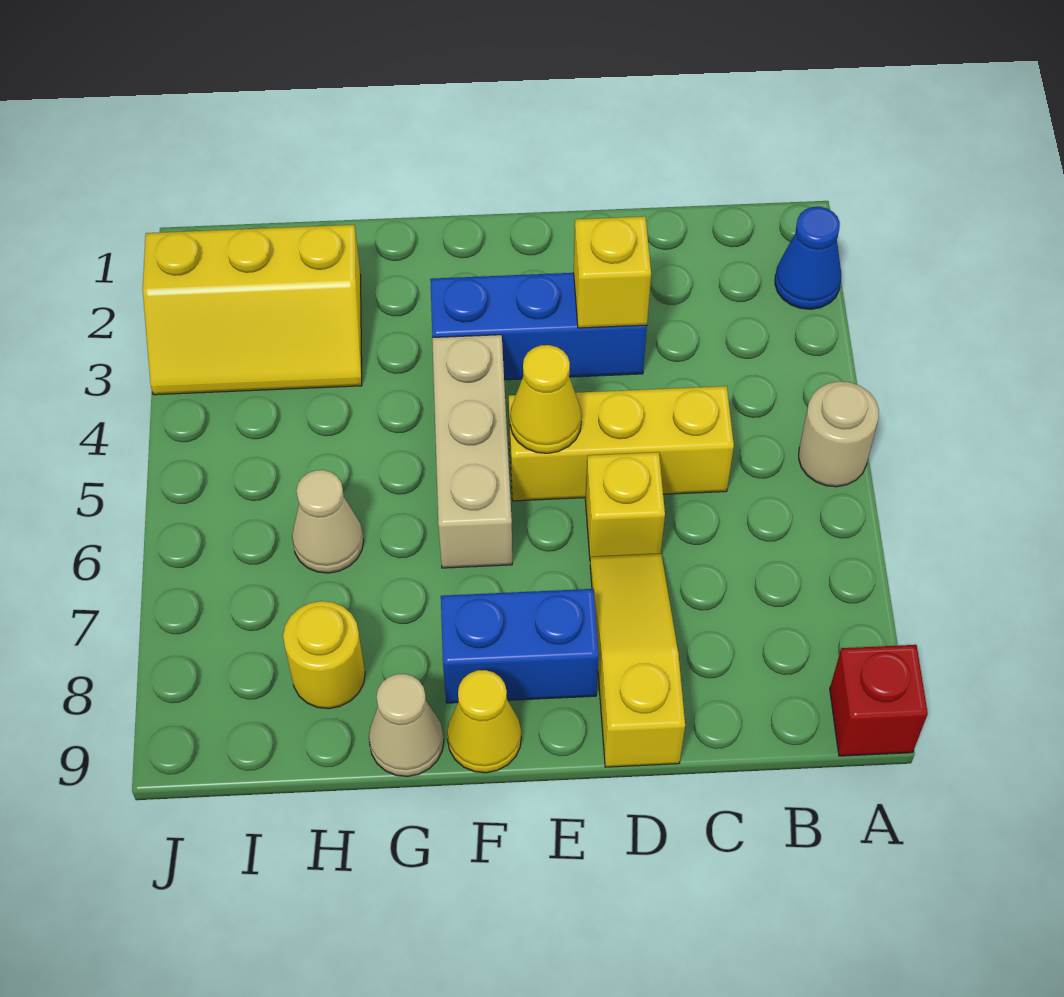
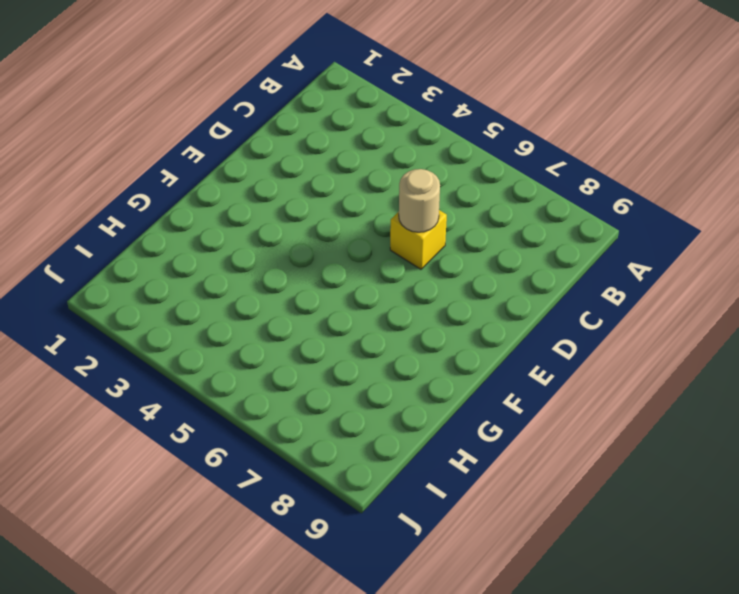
tan 1x1 round brick [399,169,440,232] -> tan 1x1 round brick moved to [799,381,879,487]
none -> blue 1x1 cone [775,207,841,309]
none -> red 1x1 brick [830,645,928,756]
none -> yellow 1x3 brick [509,386,734,501]

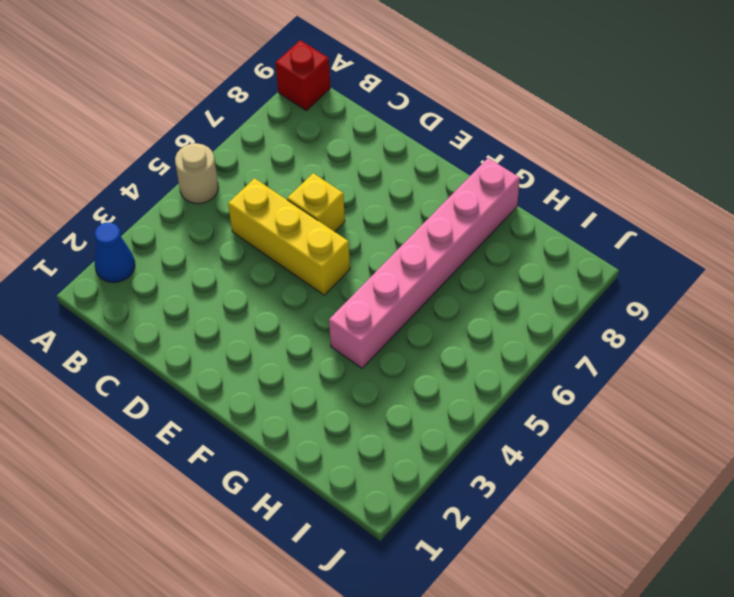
pink 1x6 brick [329,158,520,368] -> tan 1x1 cone [369,674,444,776]
none -> blue 1x3 brick [430,273,647,380]
none -> yellow 1x3 slope [590,554,685,767]
none -> blue 1x2 brick [441,589,599,703]

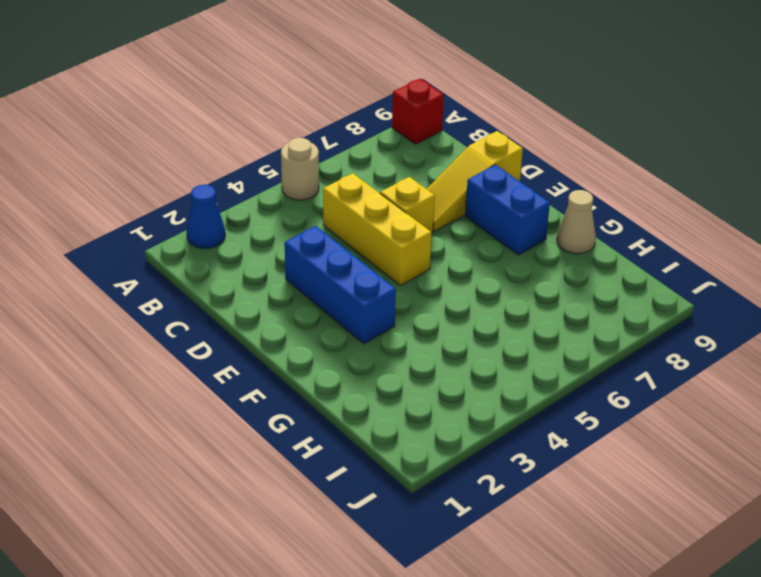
none -> tan 1x3 brick [432,335,512,568]
none -> yellow 1x1 cone [447,670,521,773]
none -> yellow 2x3 slope [143,225,362,395]

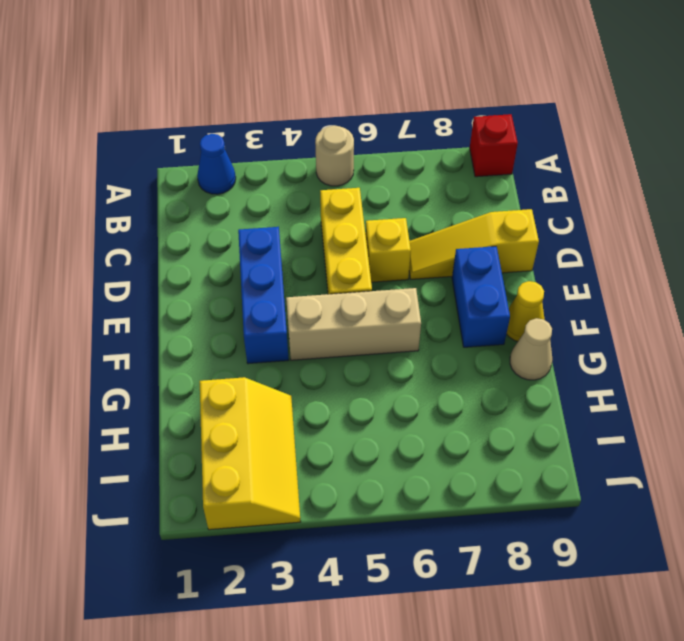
none -> tan 1x1 cone [292,470,364,573]
none -> yellow 1x1 round brick [283,601,365,709]
none -> yellow 1x1 brick [574,216,651,328]

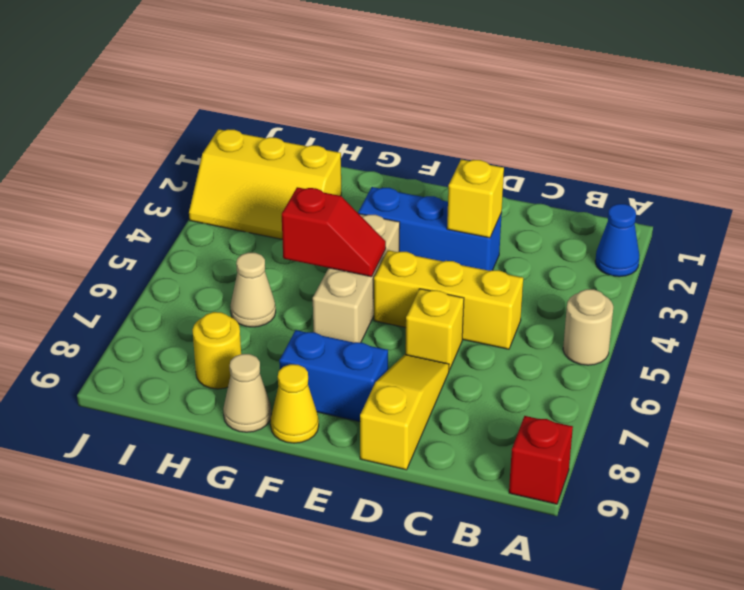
red 1x2 slope [282,187,386,277] -> none
none -> yellow 1x1 cone [510,345,582,453]

